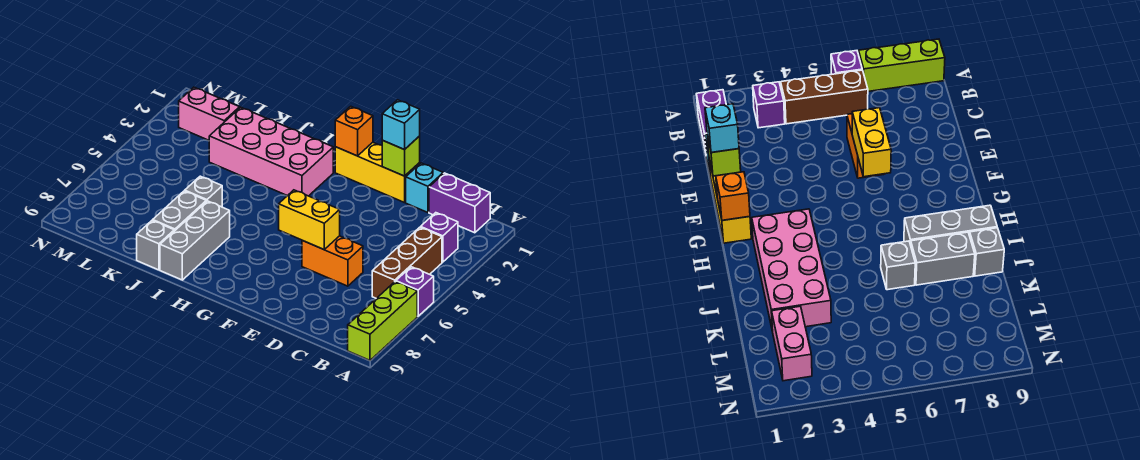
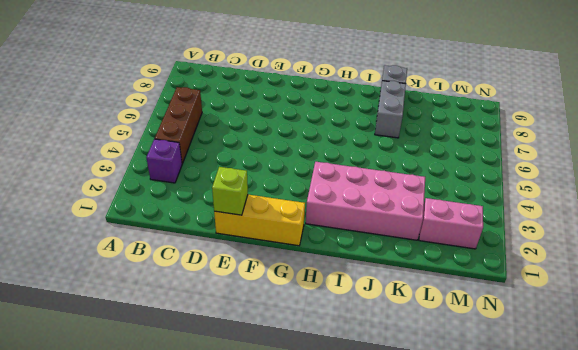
none -> purple 1x1 brick [396,267,434,316]
none -> lime 1x3 brick [348,282,417,360]
none -> purple 1x2 brick [429,173,490,233]

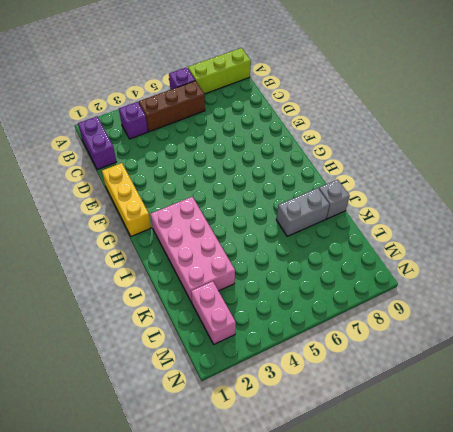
none -> cyan 1x1 brick [406,163,443,213]
none -> orange 1x2 brick [302,236,363,286]
none -> grey 1x3 brick [160,201,230,280]

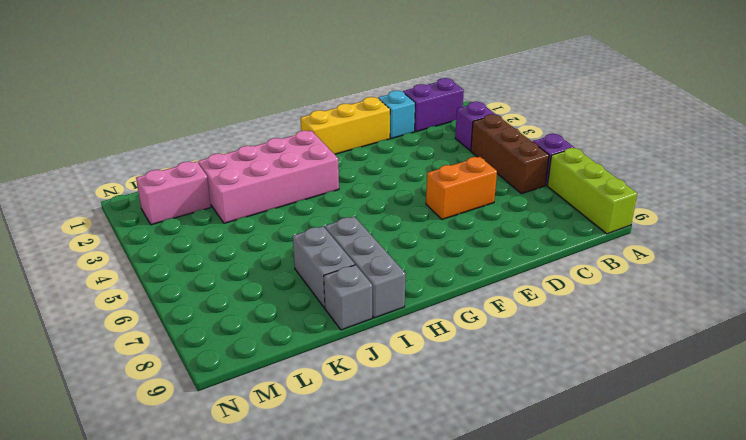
none -> grey 1x1 brick [185,176,222,207]
none -> lime 1x1 brick [382,136,420,176]
none -> yellow 1x2 brick [279,190,340,249]

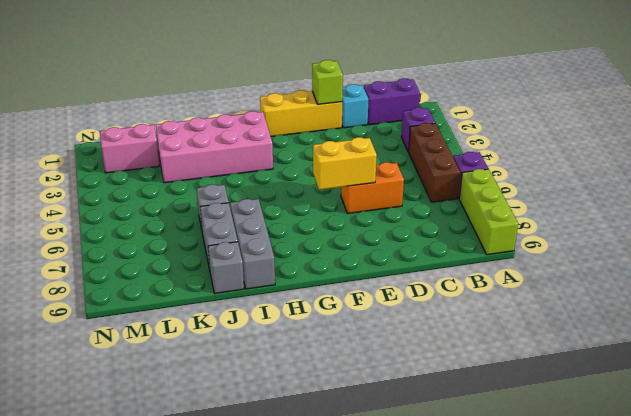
none -> orange 1x1 brick [335,106,373,156]
none -> cyan 1x1 brick [382,100,420,150]

